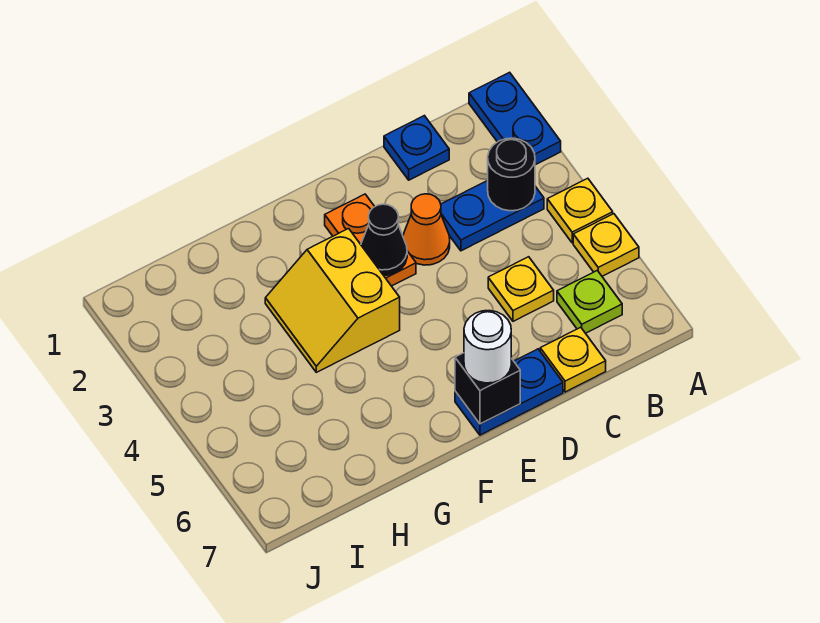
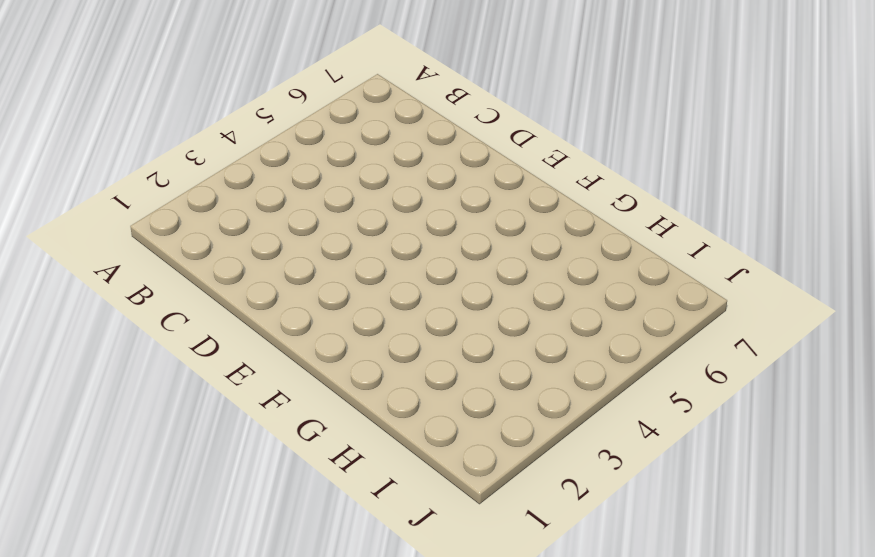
none -> blue 1x2 plate [469,72,561,165]
none -> yellow 1x1 plate [547,178,613,243]
none -> yellow 1x1 plate [573,214,639,276]

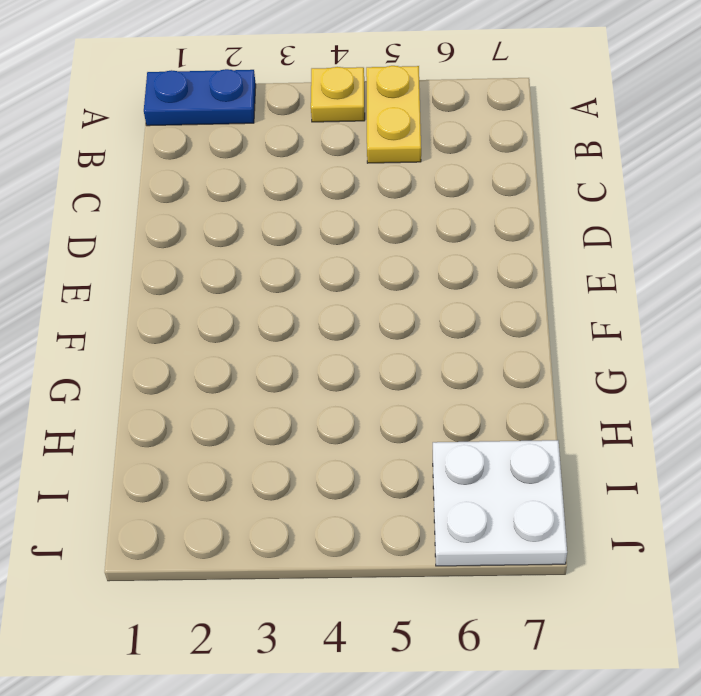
yellow 1x2 plate [366,66,421,163] -> yellow 1x1 plate [573,214,639,276]
white 2x2 plate [433,440,567,566] -> none
none -> blue 1x2 plate [441,181,544,251]
none -> lime 1x1 plate [557,270,622,333]
none -> blue 1x1 plate [384,116,449,180]

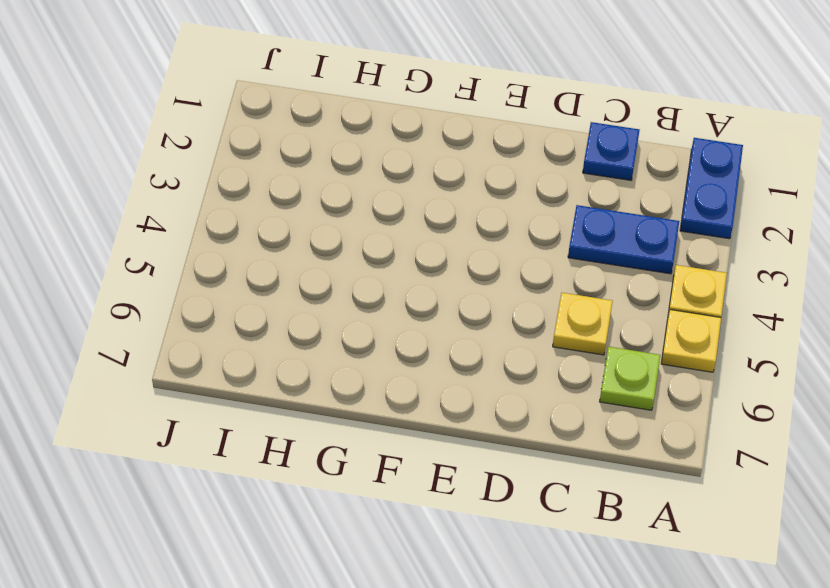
none -> yellow 1x1 plate [540,327,606,392]
none -> orange 1x1 cone [403,194,450,265]
none -> blue 1x2 plate [455,349,563,435]

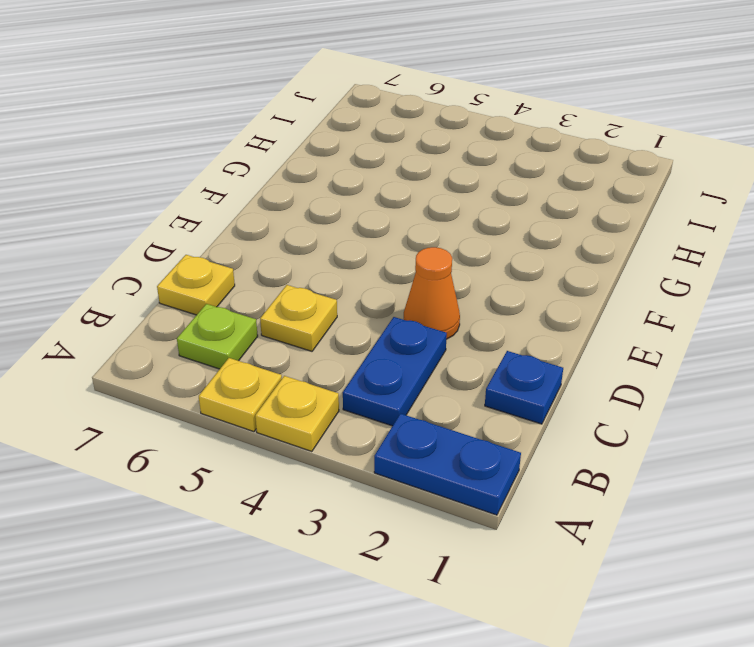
none -> blue 1x2 plate [455,349,563,435]
none -> orange 1x2 plate [325,194,416,286]
none -> yellow 2x2 slope [265,229,400,372]

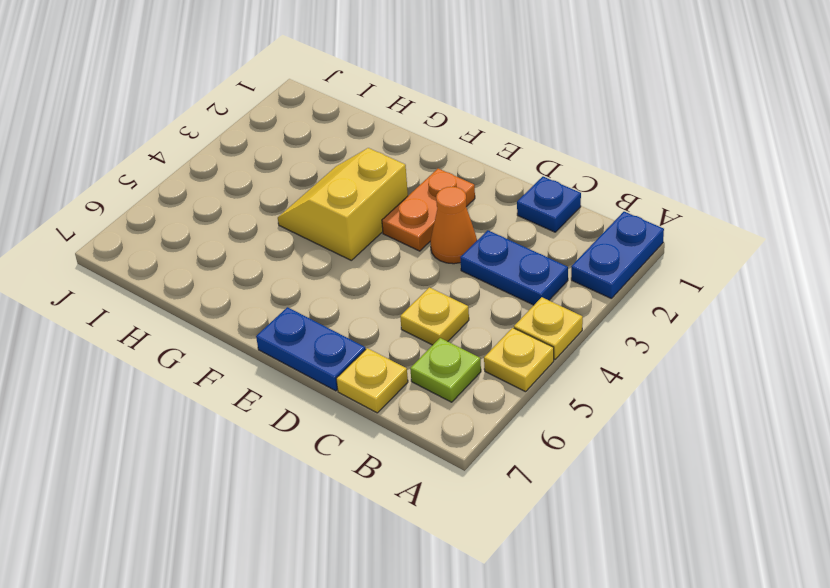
none -> black 1x1 round brick [488,138,535,211]
none -> black 1x1 cone [361,204,407,275]
none -> black 1x1 brick [455,353,520,424]

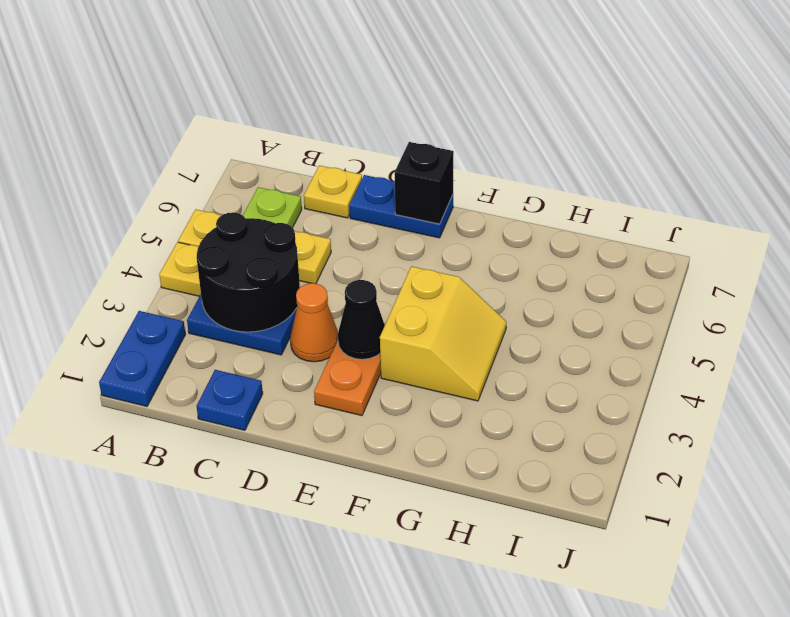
black 2x2 round brick [197,212,300,332] -> black 1x1 round brick [488,138,535,211]
none -> white 1x1 round brick [464,311,511,383]

